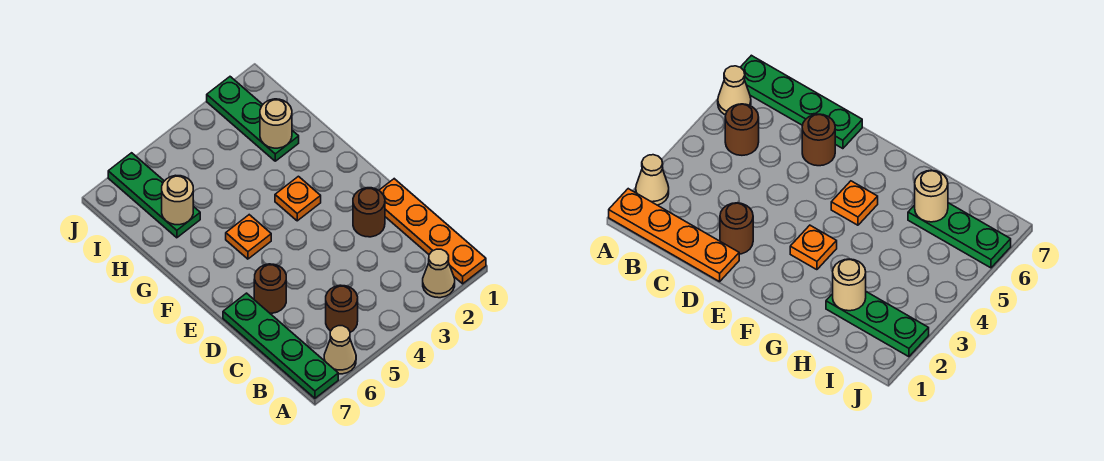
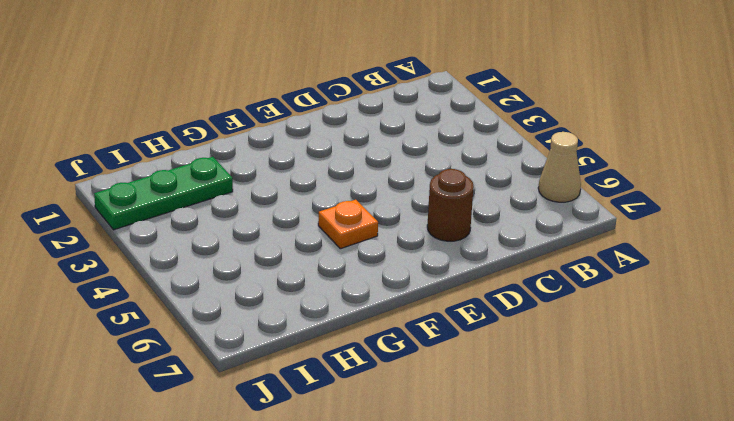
none -> orange 1x4 plate [379,179,486,284]
none -> tan 1x1 cone [423,249,455,298]
none -> green 1x4 plate [223,293,338,398]

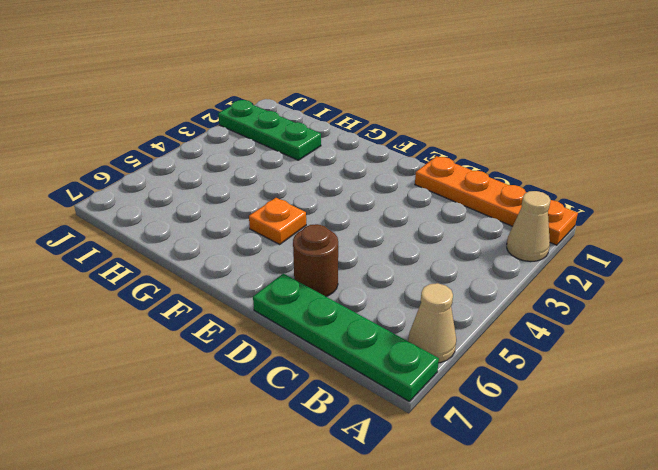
none -> brown 1x1 round brick [326,285,358,332]
none -> brown 1x1 round brick [353,188,385,237]
none -> orange 1x1 plate [275,176,321,221]

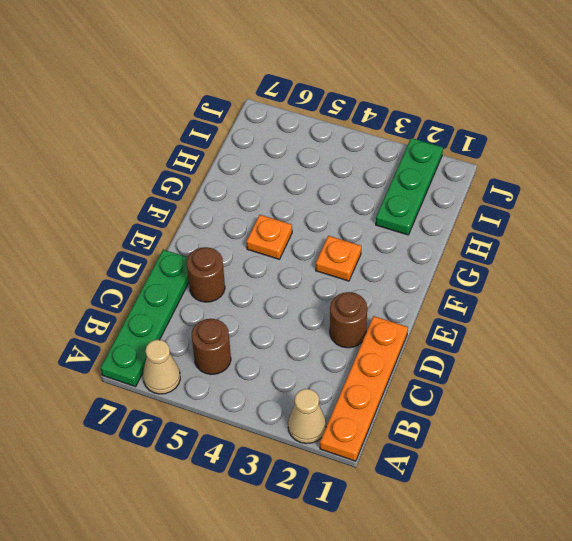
none -> green 1x3 plate [108,153,200,238]
none -> tan 1x1 round brick [260,99,292,148]
none -> tan 1x1 round brick [162,175,193,225]

